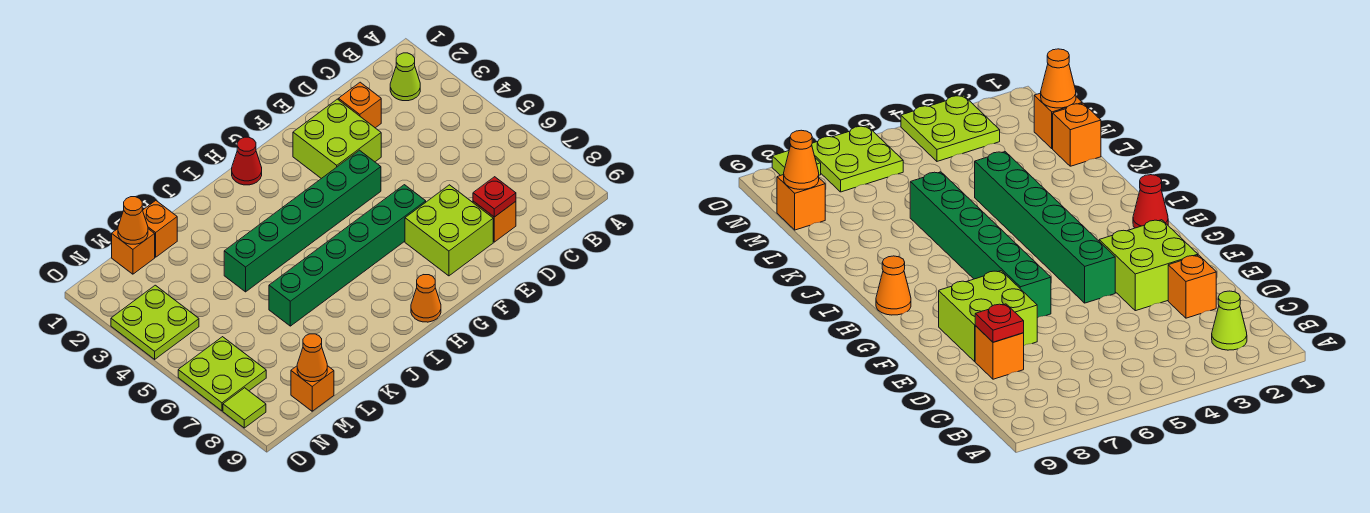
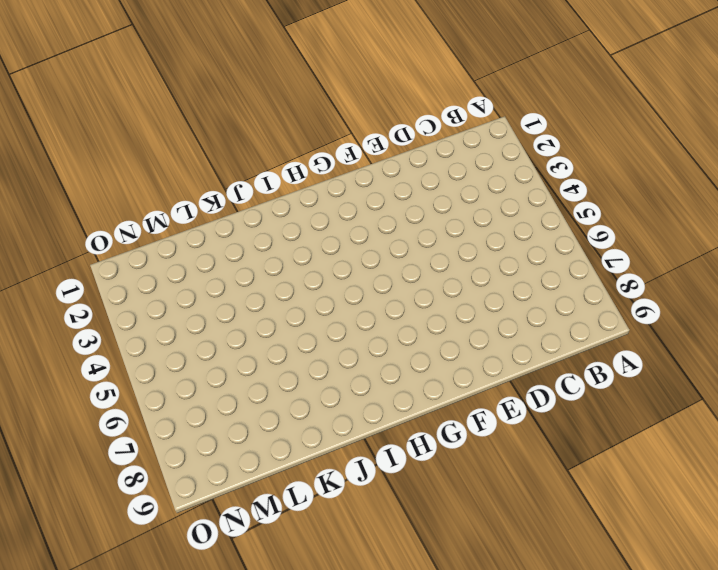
none -> lime 1x1 cone [390,53,420,101]
none -> orange 1x1 brick [338,82,381,128]
none -> orange 1x1 brick [473,201,516,242]

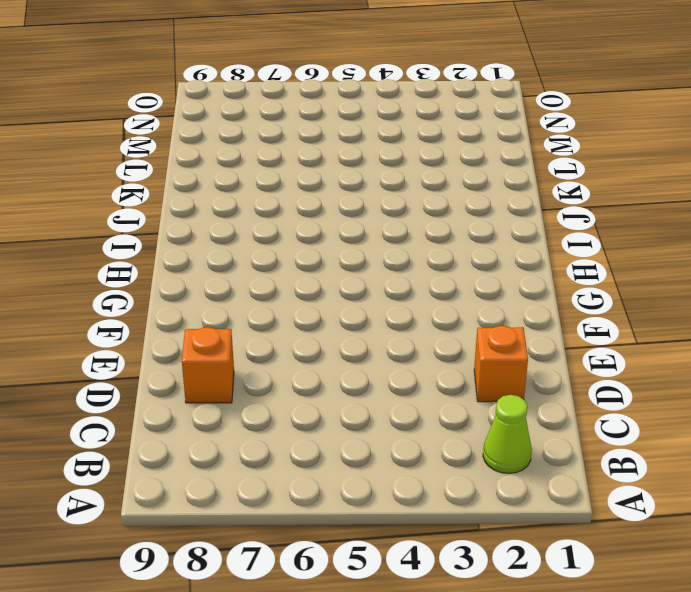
none -> lime 2x2 brick [293,99,381,179]
none -> lime 2x2 brick [405,185,493,276]
none -> green 1x6 brick [224,150,381,292]

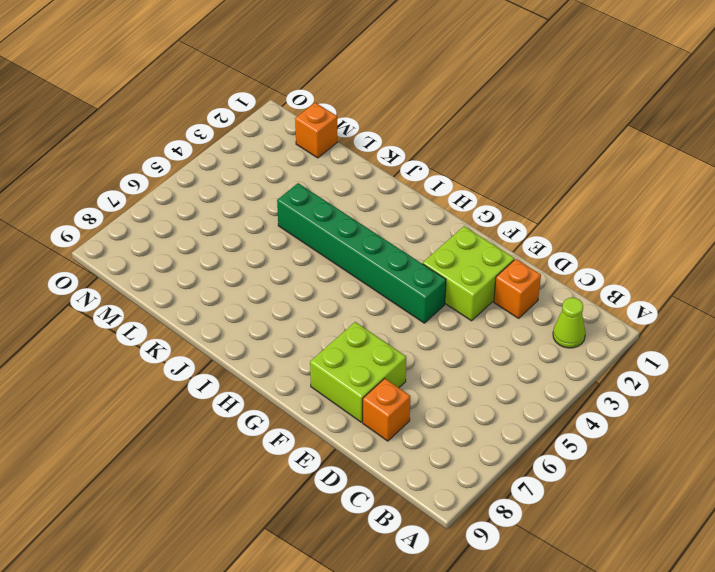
none -> green 1x6 brick [269,185,426,326]
none -> red 1x1 cone [232,137,262,185]
none -> orange 1x1 cone [411,275,441,322]

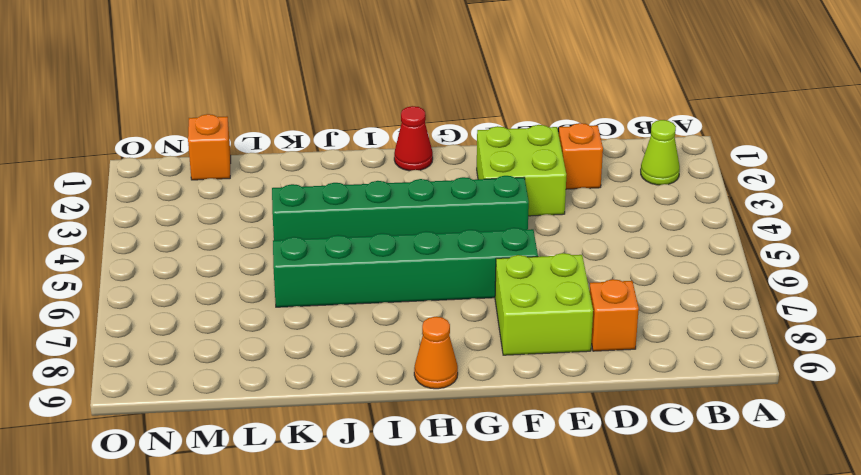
none -> orange 1x1 brick [143,201,177,257]
none -> orange 1x1 brick [291,366,334,411]
none -> lime 2x2 plate [111,285,199,359]

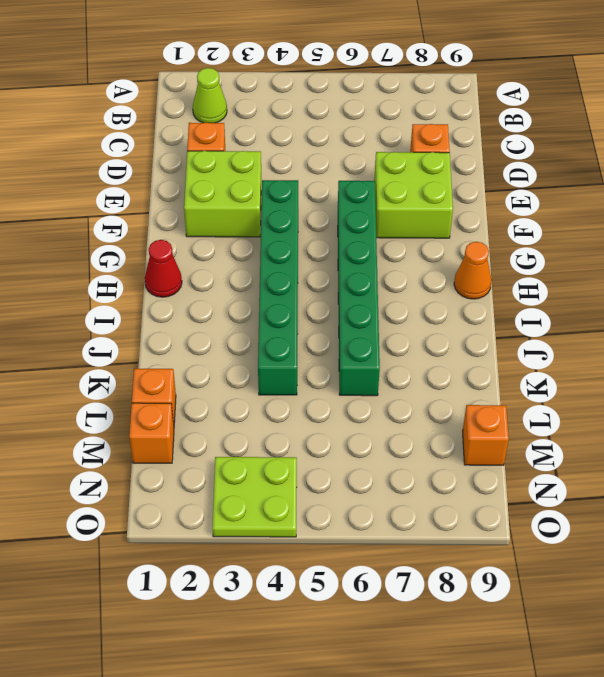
none -> lime 2x2 plate [178,337,266,411]
none -> lime 1x1 tile [223,388,266,428]
none -> red 1x1 plate [473,177,516,217]

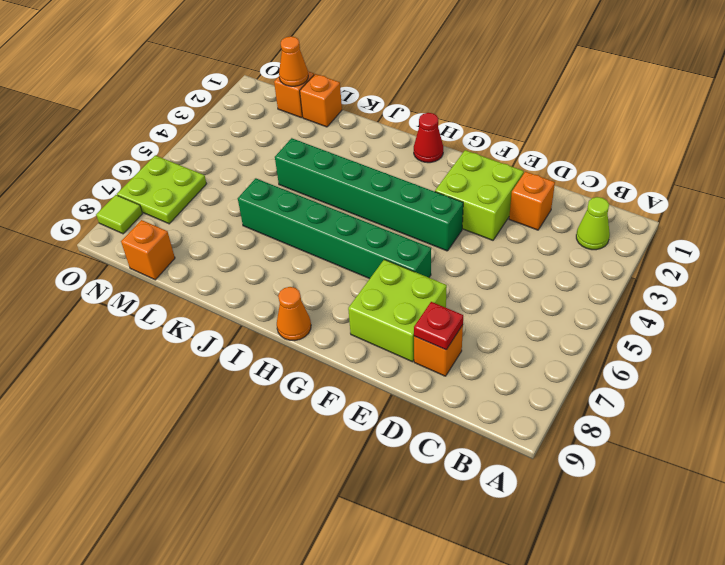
none -> lime 2x2 plate [111,285,199,359]
none -> orange 1x1 cone [297,334,327,382]

